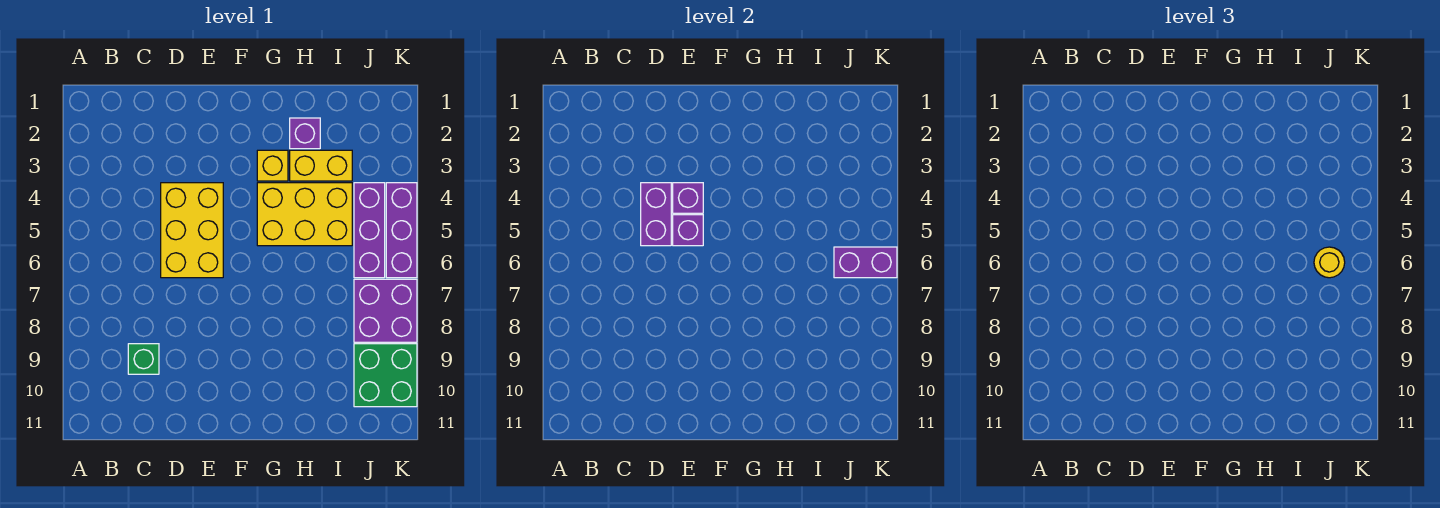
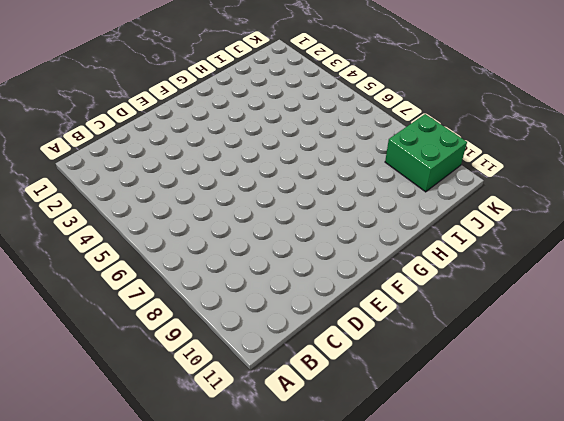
none -> green 1x1 brick [128,344,159,374]
none -> yellow 2x3 brick [161,183,223,278]
none -> yellow 1x1 brick [257,150,288,181]

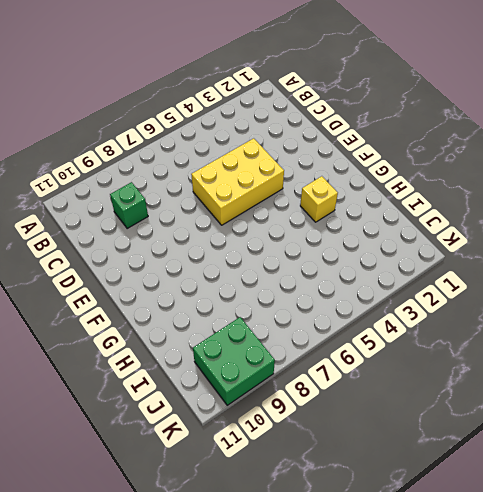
none -> yellow 2x3 brick [257,183,352,246]
none -> purple 1x1 brick [290,118,320,149]
none -> yellow 1x2 brick [290,150,352,181]

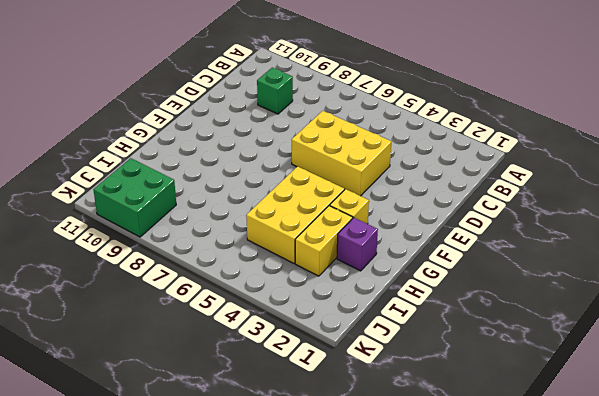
none -> purple 1x3 brick [354,183,385,278]
none -> purple 2x2 brick [354,279,417,342]
none -> purple 1x3 brick [386,183,417,278]

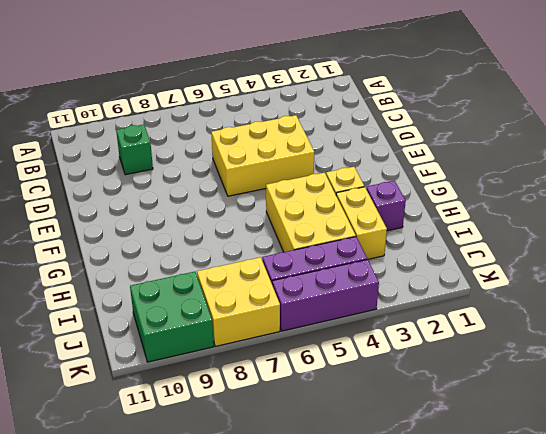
yellow 2x2 brick [197,257,280,346] -> purple 2x2 brick [354,279,417,342]
none -> purple 1x2 brick [641,183,671,246]
none -> purple 1x1 brick [673,183,703,213]
none -> purple 1x1 brick [673,215,703,246]

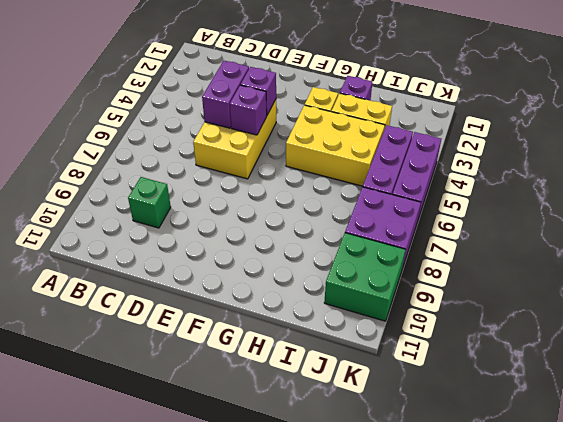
none -> purple 1x2 brick [834,247,897,278]
none -> yellow 1x1 round brick [1314,247,1345,278]

